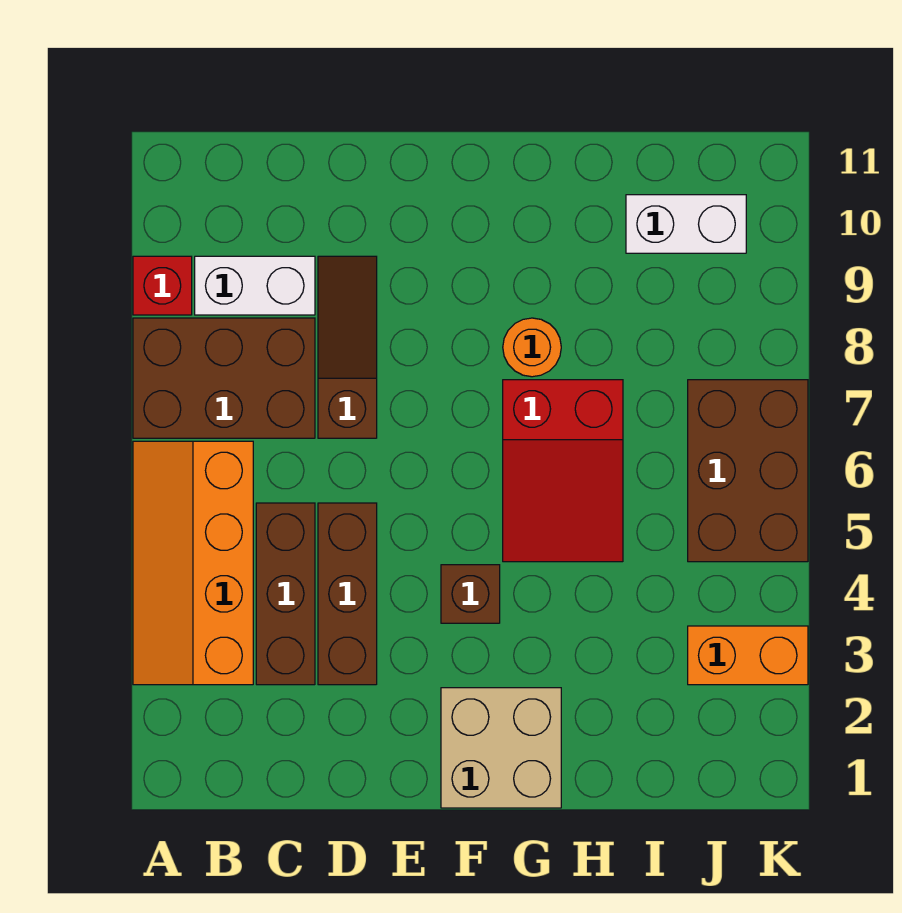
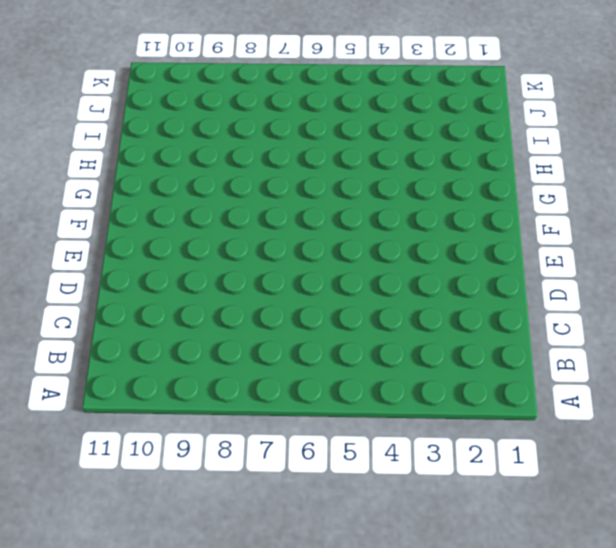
none -> orange 2x4 slope [133,441,253,685]
none -> brown 2x3 brick [133,318,315,438]
none -> red 1x1 brick [133,256,192,315]

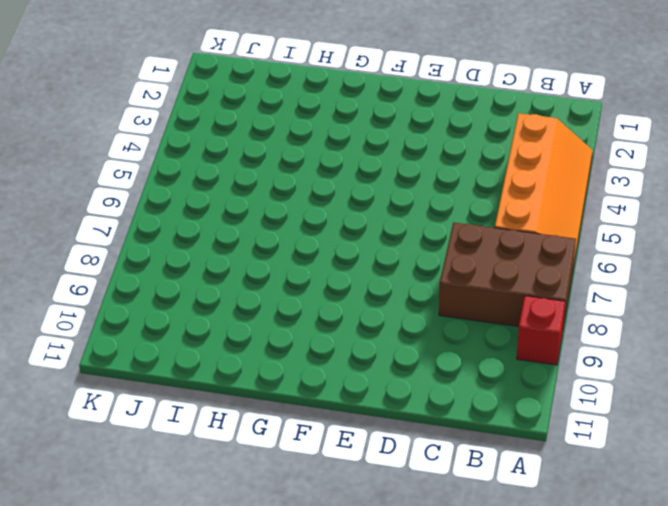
none -> white 1x2 brick [195,256,315,315]
none -> brown 1x3 brick [256,503,315,685]
none -> brown 1x3 brick [318,503,377,685]

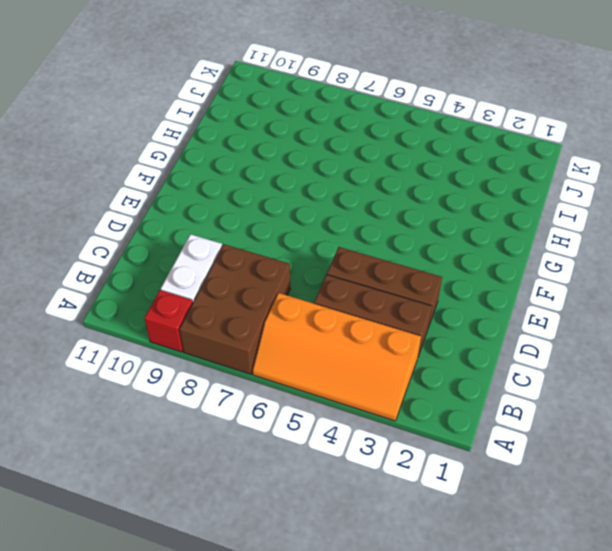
none -> brown 1x3 slope [318,256,377,438]
none -> tan 2x2 brick [441,688,561,808]
none -> brown 1x1 brick [441,565,500,623]

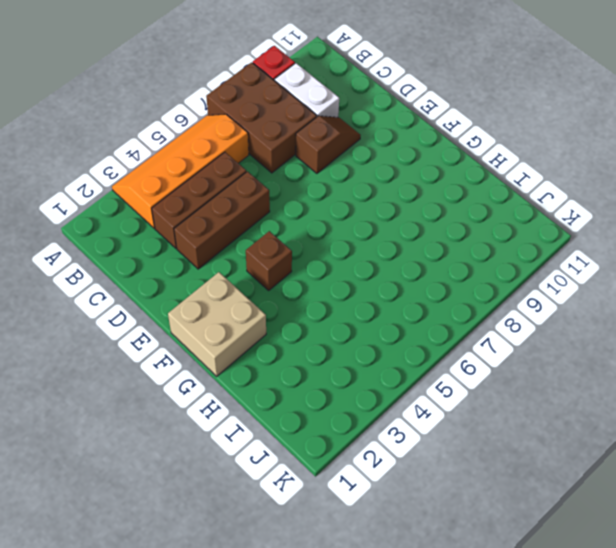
brown 1x2 slope [296,116,361,173] -> brown 1x3 slope [318,256,377,438]
none -> red 2x3 slope [503,380,623,562]
none -> orange 1x1 round brick [503,318,561,377]
none -> white 1x2 brick [626,195,746,253]

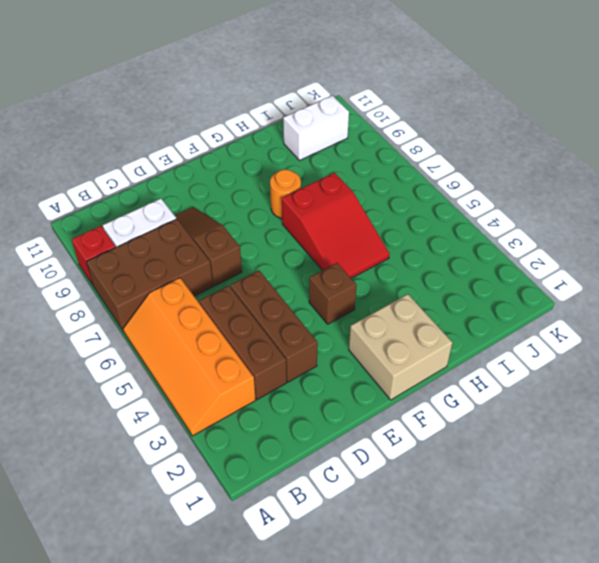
none -> orange 1x2 brick [688,626,808,685]
none -> brown 2x3 brick [688,380,808,562]

